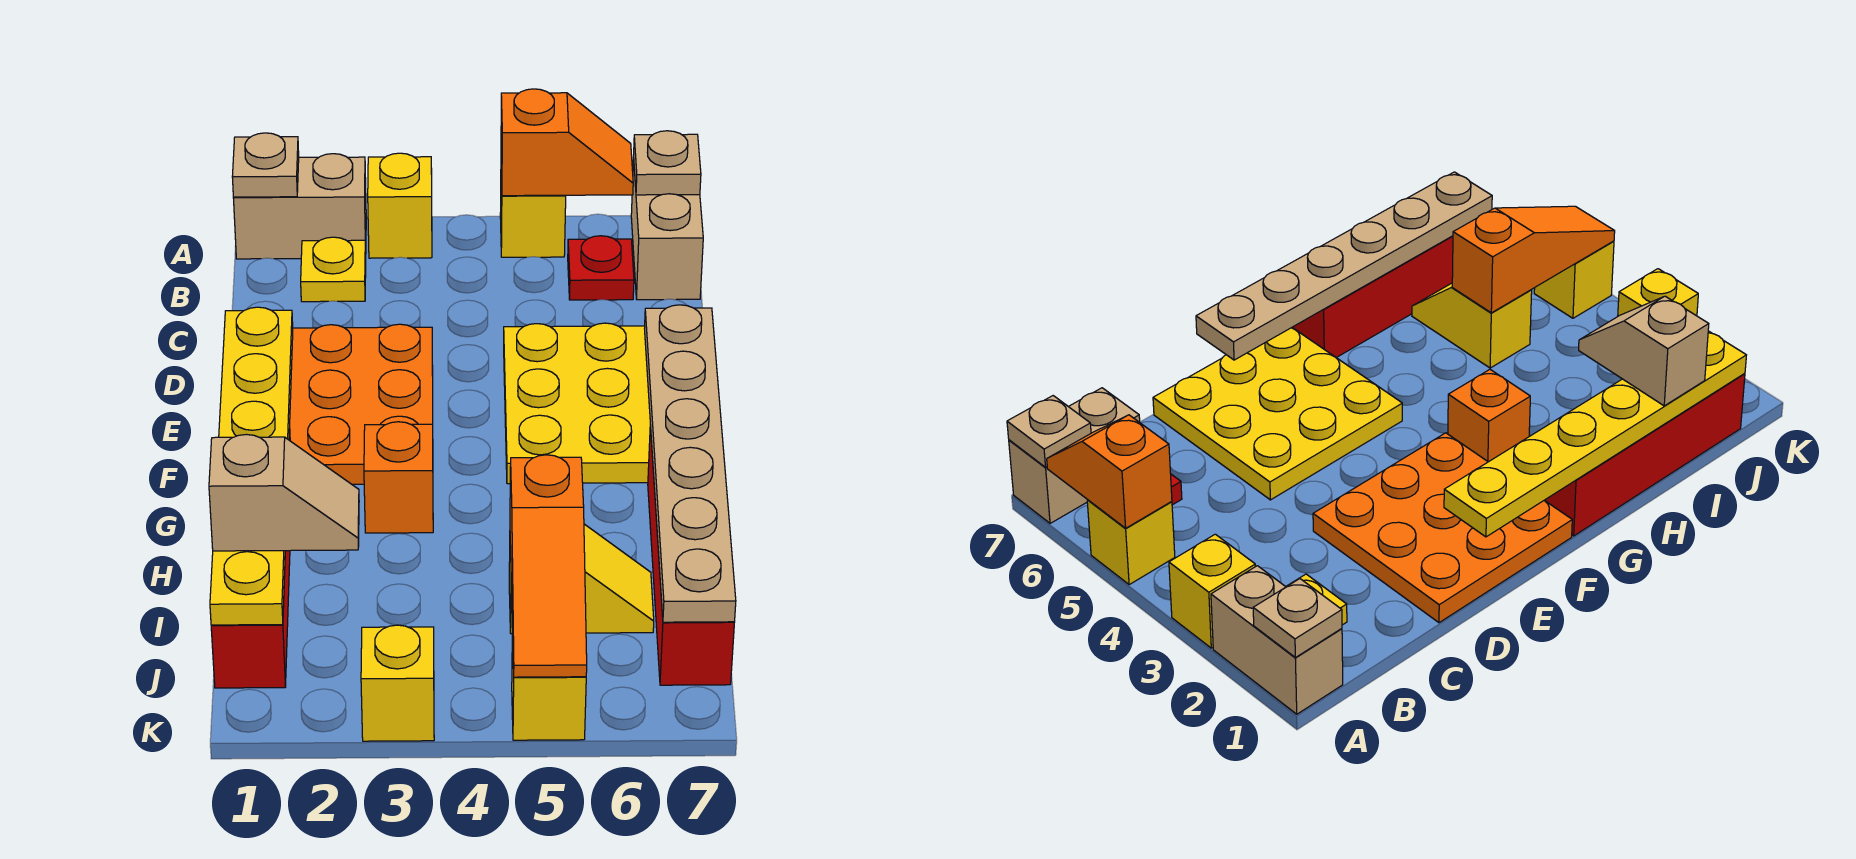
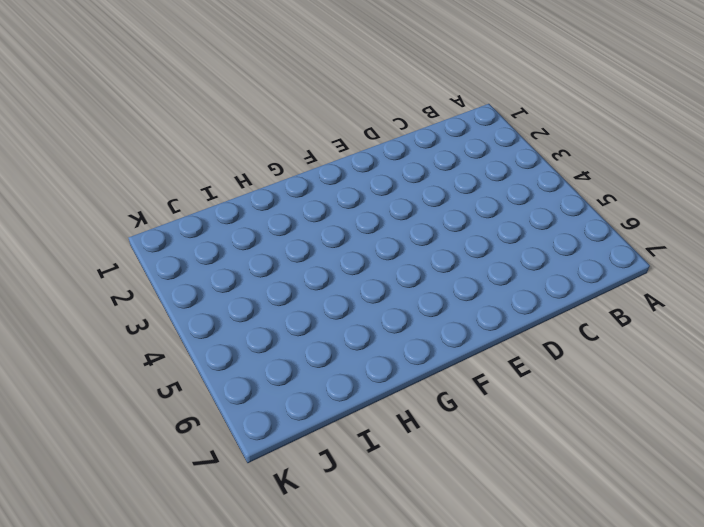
none -> tan 1x2 brick [233,154,366,259]
none -> yellow 1x1 brick [368,153,432,258]
none -> yellow 1x1 brick [500,179,566,257]

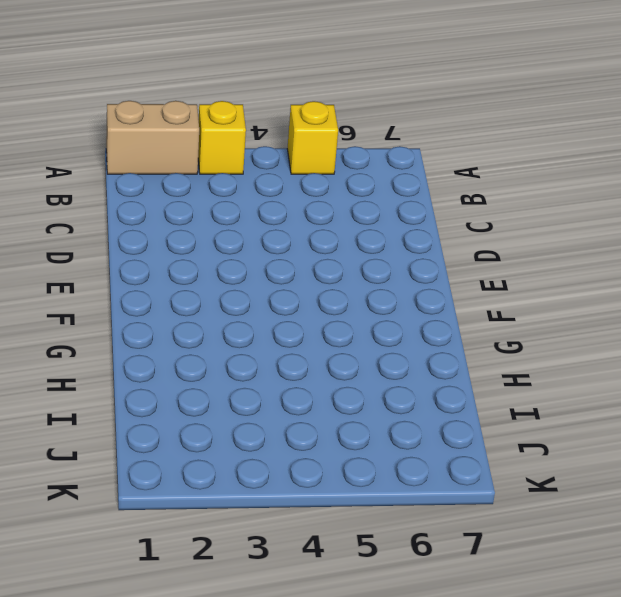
none -> tan 1x2 brick [631,157,703,300]
none -> yellow 1x1 plate [301,237,366,302]
none -> red 1x1 plate [568,236,634,300]

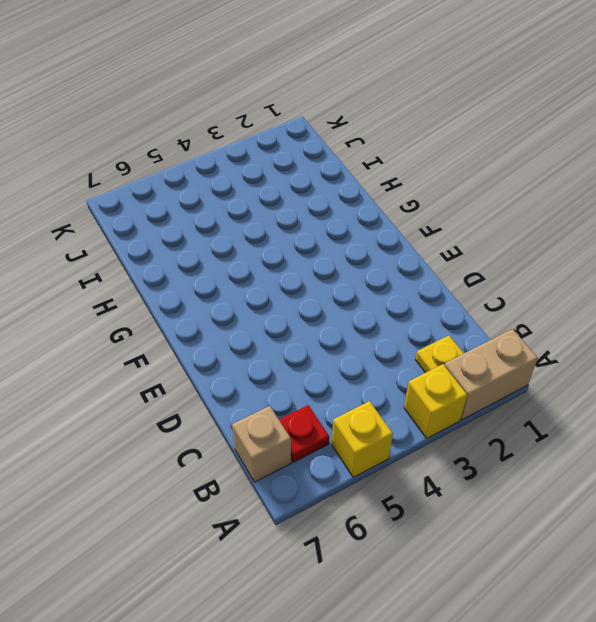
tan 1x1 brick [232,406,291,482] -> tan 1x2 brick [631,157,703,300]
none -> orange 3x3 plate [290,324,433,484]
none -> yellow 3x3 plate [504,323,650,484]
none -> red 1x4 brick [211,429,290,688]

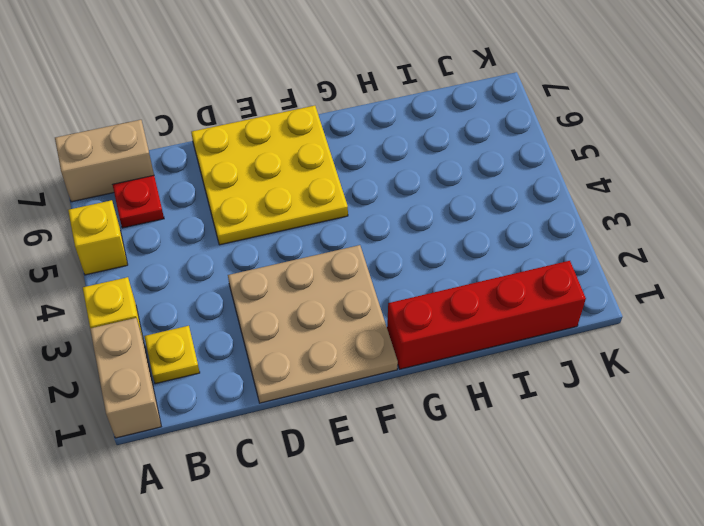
tan 3x3 plate [228,245,398,403] -> orange 3x3 plate [290,324,433,484]
none -> orange 1x1 brick [364,422,433,533]
none -> red 1x4 brick [648,426,734,685]
none -> yellow 1x2 slope [509,524,654,634]

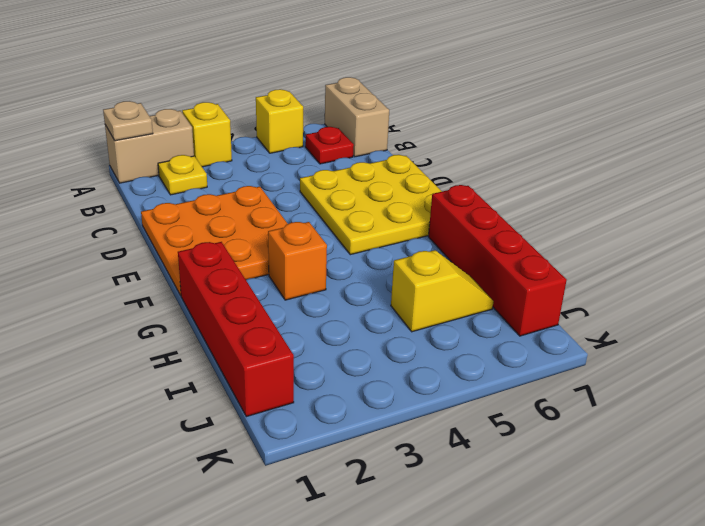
none -> yellow 1x1 brick [361,625,434,741]
none -> yellow 1x1 brick [512,627,586,740]
none -> orange 1x2 slope [501,89,633,196]

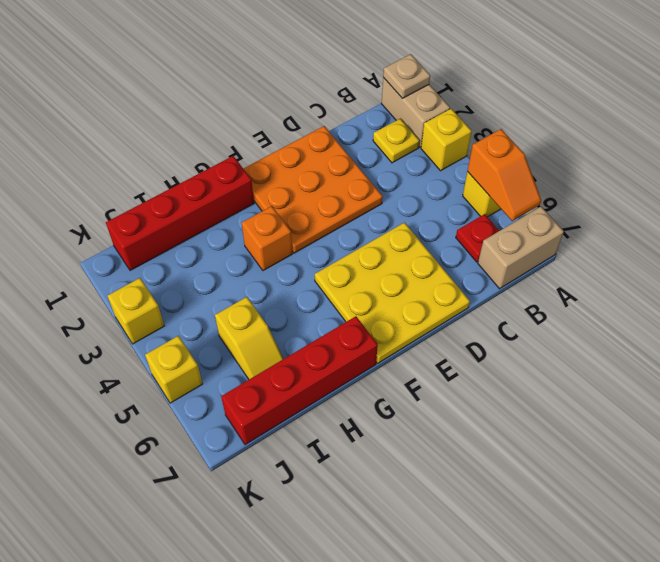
none -> tan 1x1 plate [634,131,701,195]
none -> yellow 1x6 plate [210,307,293,625]
none -> tan 1x6 plate [645,305,736,622]

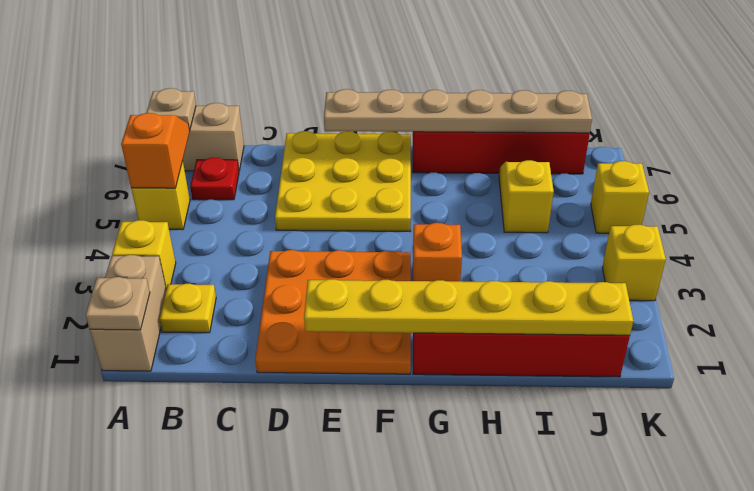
none -> orange 1x3 slope [510,455,587,677]
none -> tan 1x2 slope [209,434,359,551]

